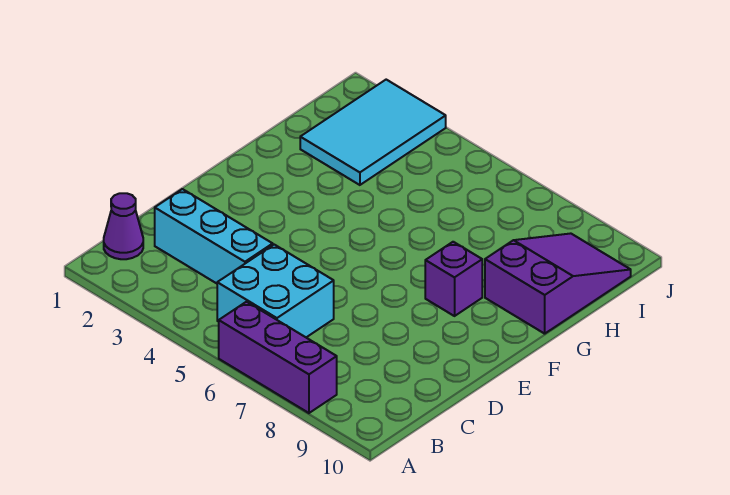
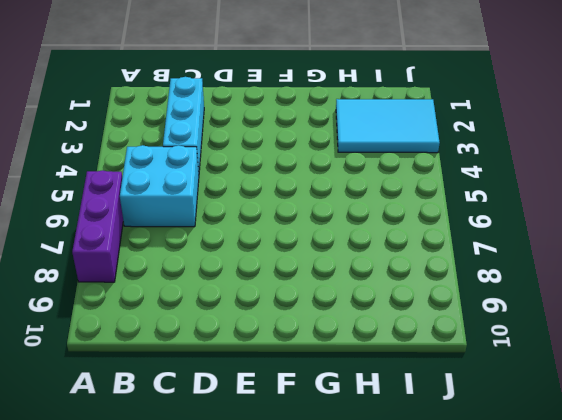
none -> purple 1x1 cone [104,193,143,259]
none -> purple 1x1 brick [425,242,482,316]

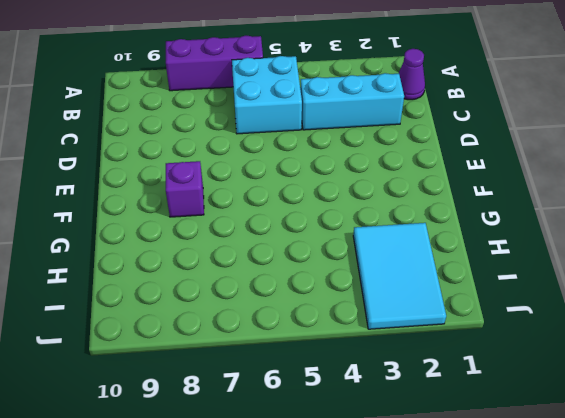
none -> purple 2x3 slope [485,233,631,334]

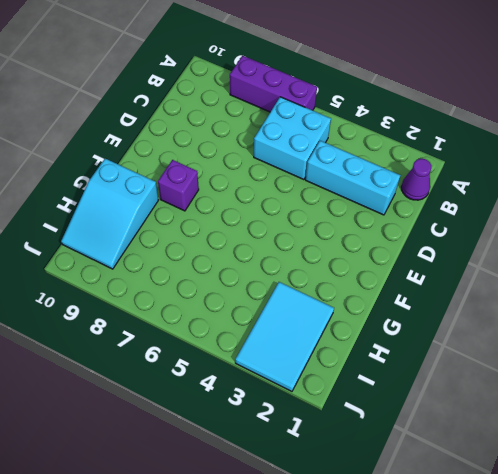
cyan 2x3 slope [61,159,158,269] -> purple 2x3 slope [485,233,631,334]

